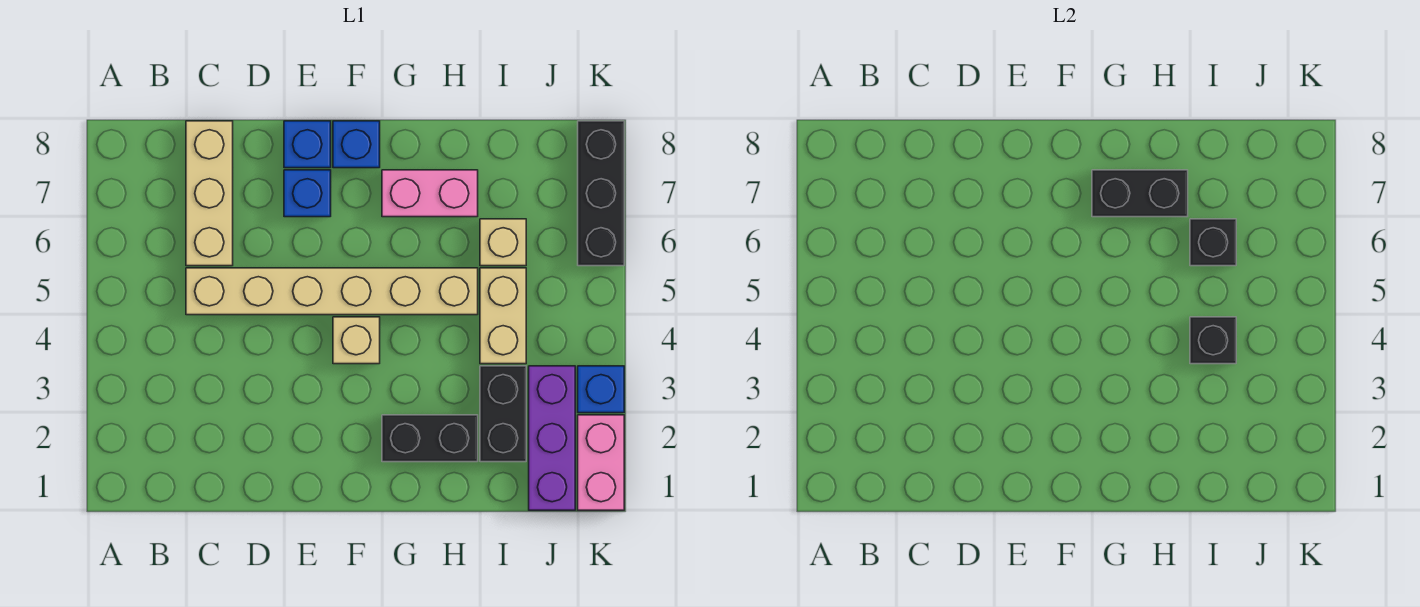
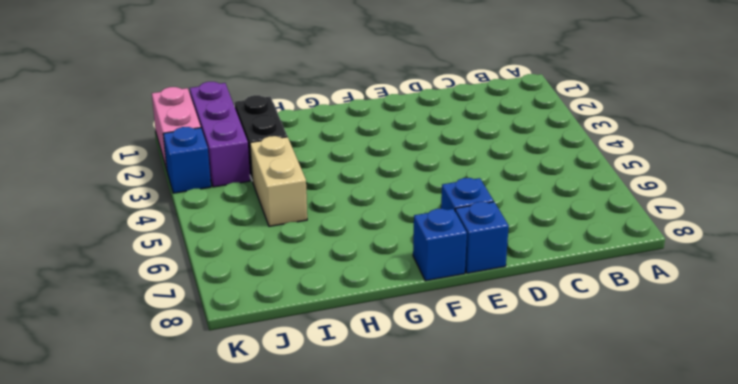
none -> tan 1x6 brick [186,268,478,315]
none -> tan 1x3 brick [186,121,233,266]
none -> tan 1x1 brick [333,317,380,364]

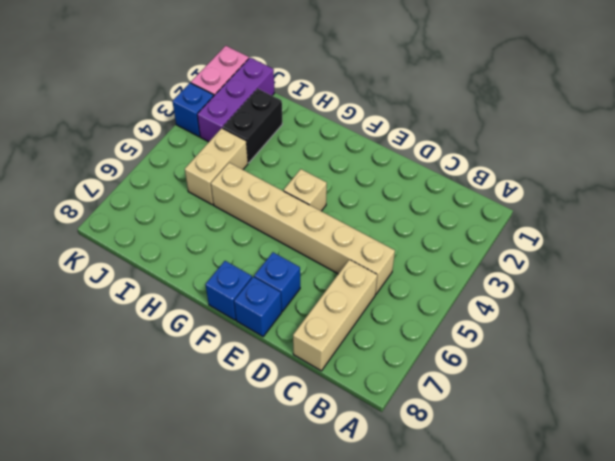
none -> black 1x2 brick [382,415,478,462]
none -> pink 1x2 brick [382,170,478,217]
none -> tan 1x1 brick [480,219,526,266]

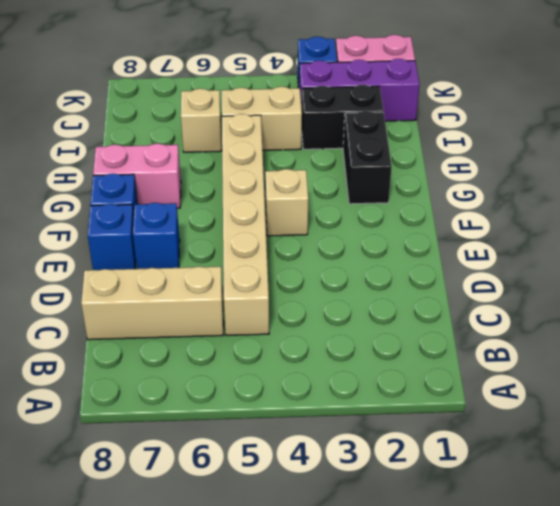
pink 1x2 brick [93,143,181,208] -> pink 1x2 brick turned to [382,170,478,217]
none -> black 1x3 brick [578,121,624,266]
none -> black 1x2 brick [1092,170,1188,217]
none -> black 1x1 brick [1190,317,1236,364]

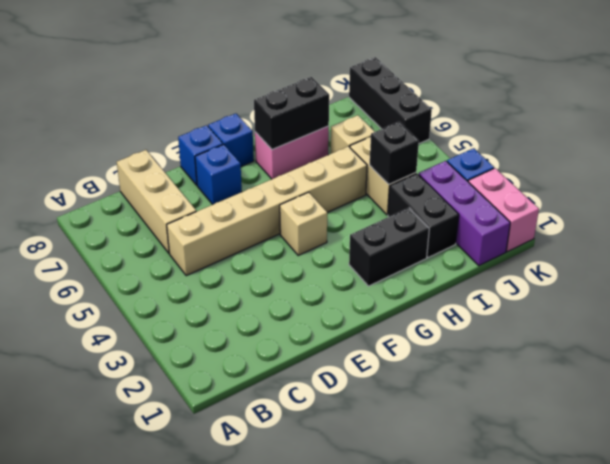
none -> black 1x1 brick [1190,219,1236,266]

